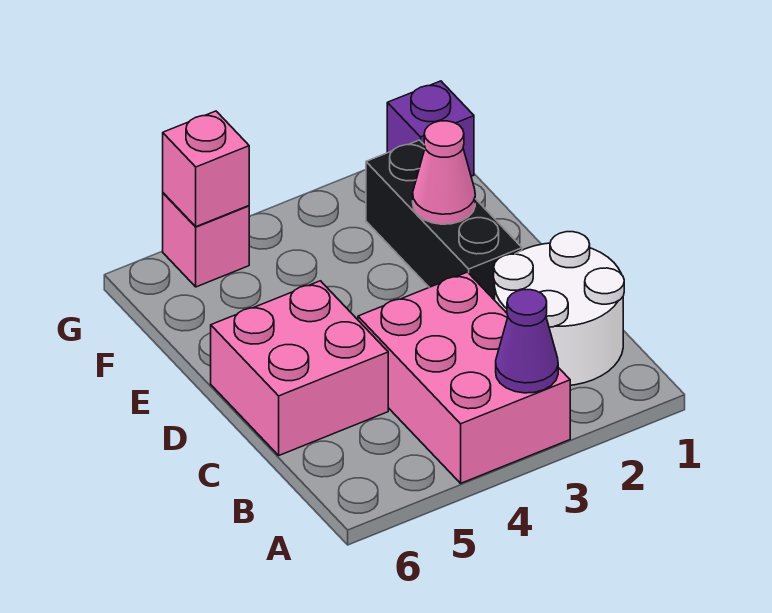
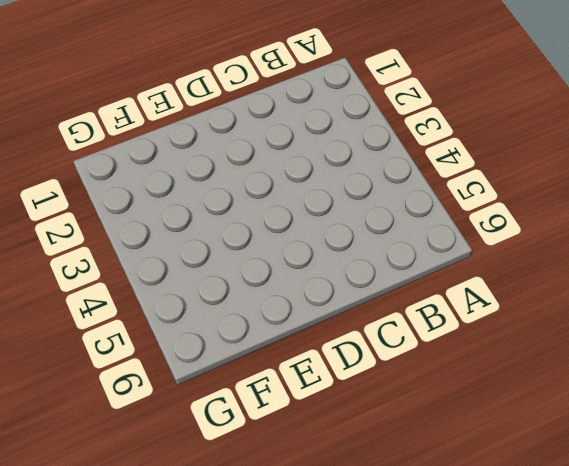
none -> pink 2x3 brick [358,272,570,483]
none -> white 2x2 round brick [494,232,624,385]

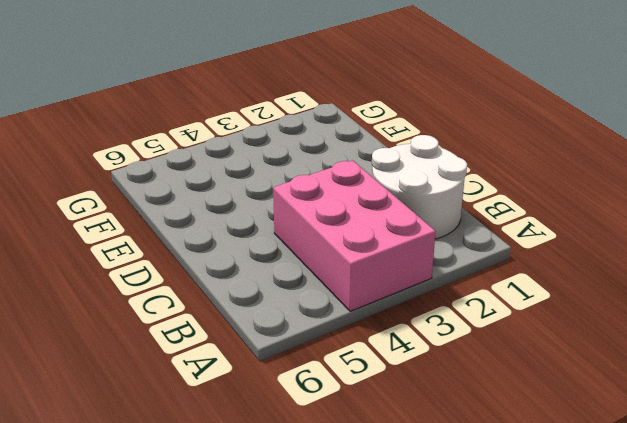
none -> pink 2x2 brick [211,281,388,455]
none -> black 1x3 brick [366,140,522,300]

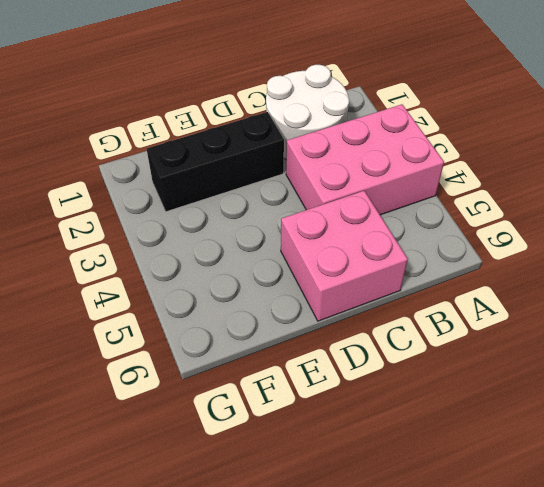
none -> purple 1x1 brick [387,81,474,176]
none -> pink 1x1 brick [163,193,249,287]

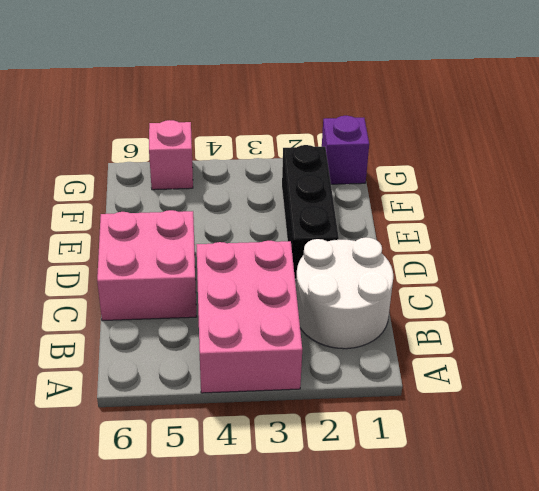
none -> purple 1x1 cone [496,290,558,393]
none -> pink 1x1 cone [413,121,475,224]

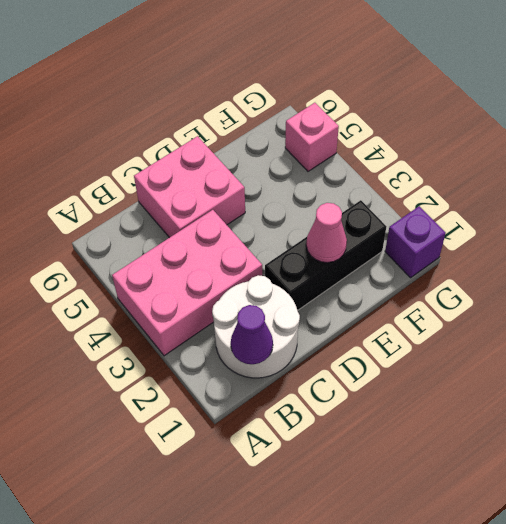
purple 1x1 cone [231,305,273,364] -> purple 1x1 cone moved to [496,290,558,393]
none -> pink 1x1 brick [163,111,249,227]

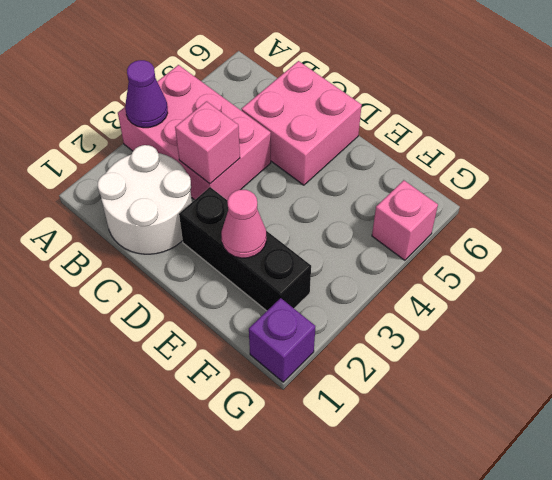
pink 1x1 brick [175,101,240,184] -> pink 1x1 brick moved to [163,111,249,227]

